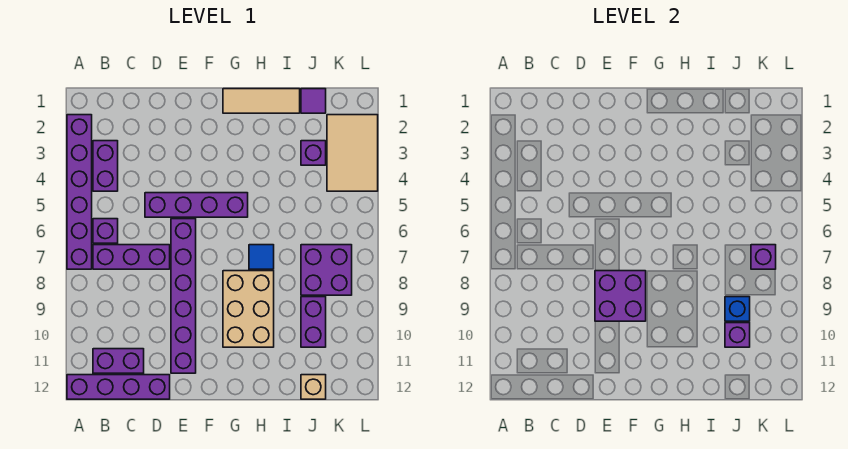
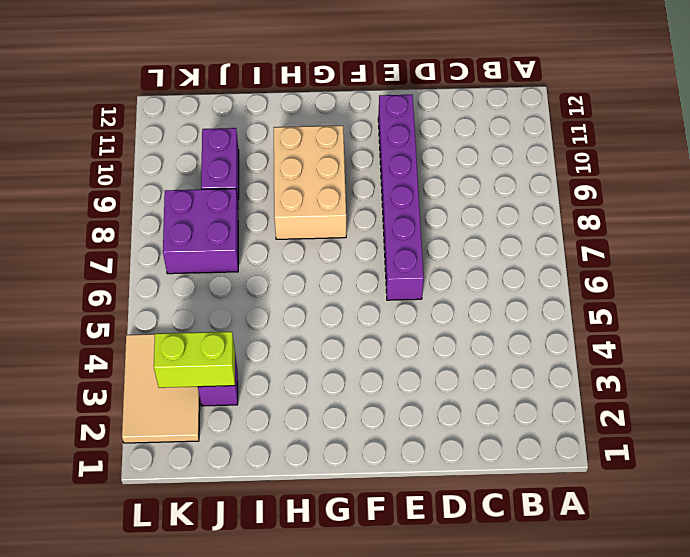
lime 1x2 brick [154,332,235,388] -> none
none -> purple 1x6 brick [67,115,92,269]
none -> purple 1x4 brick [67,375,170,399]
none -> purple 1x2 brick [93,141,118,191]

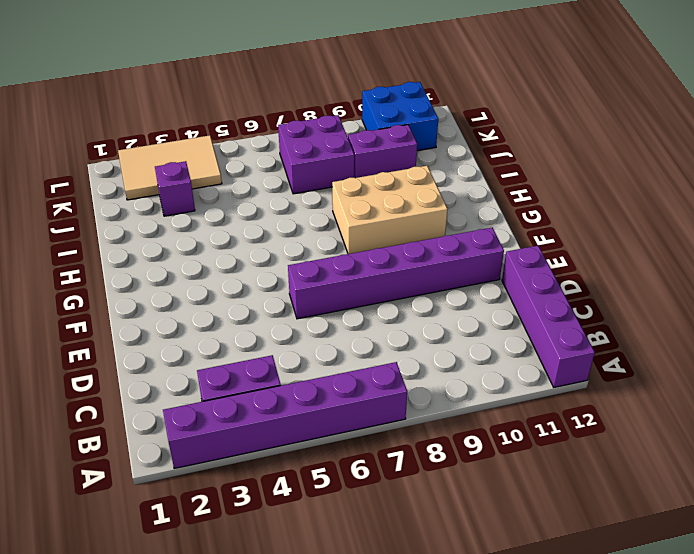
blue 2x2 brick [362,82,438,151] -> none
none -> purple 1x1 brick [93,219,118,243]
none -> purple 1x3 brick [93,245,170,269]
none -> purple 1x2 brick [93,349,144,373]

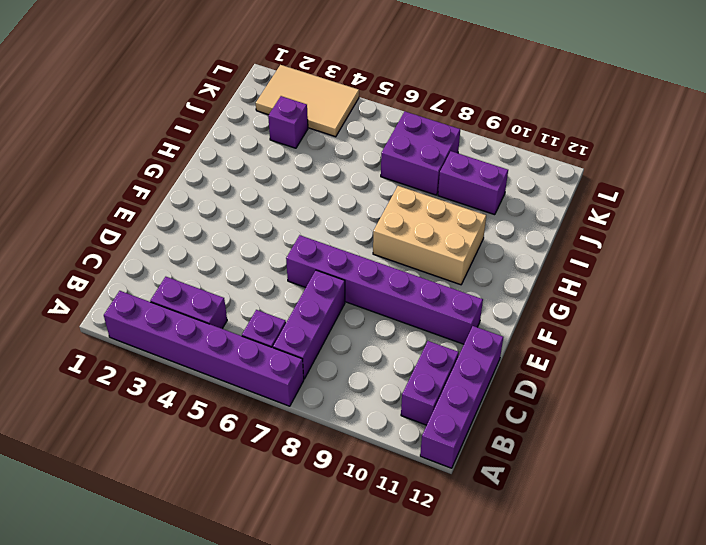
none -> purple 1x4 brick [145,193,248,217]
none -> tan 1x3 tile [223,89,300,113]
none -> blue 1x1 tile [249,245,274,269]

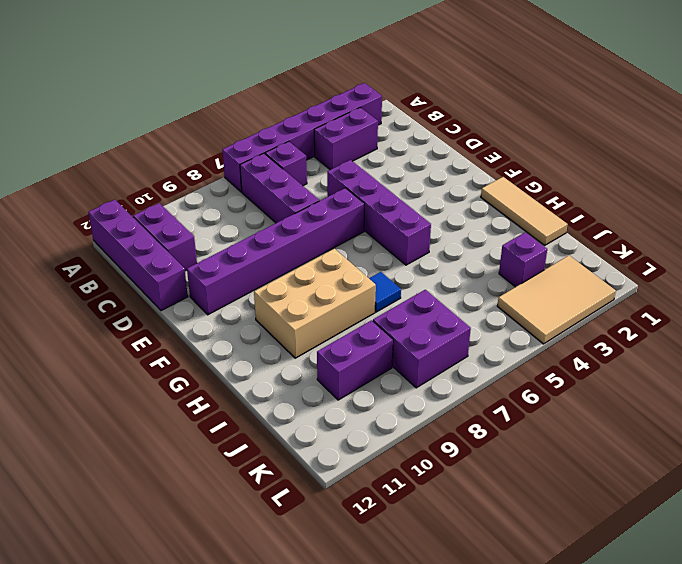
none -> purple 1x1 tile [301,89,326,113]
none -> tan 1x1 brick [301,375,326,399]
none -> purple 2x2 brick [595,271,646,321]

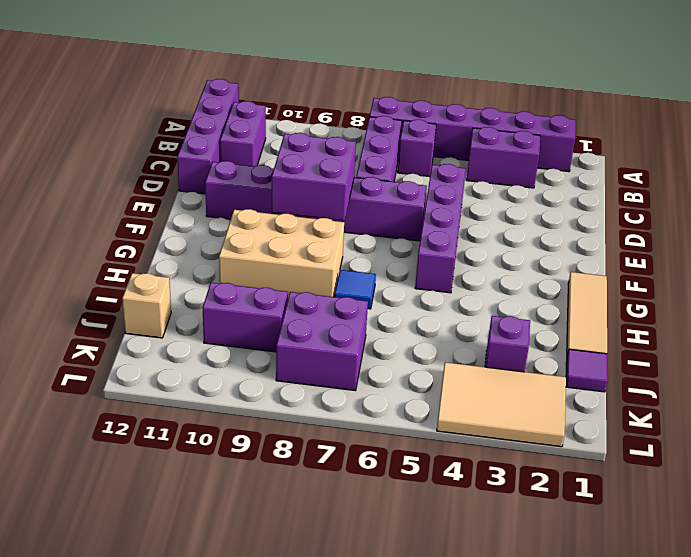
none -> blue 1x1 brick [725,297,750,321]
none -> purple 1x1 brick [725,323,750,347]
none -> purple 1x1 brick [751,245,776,269]

